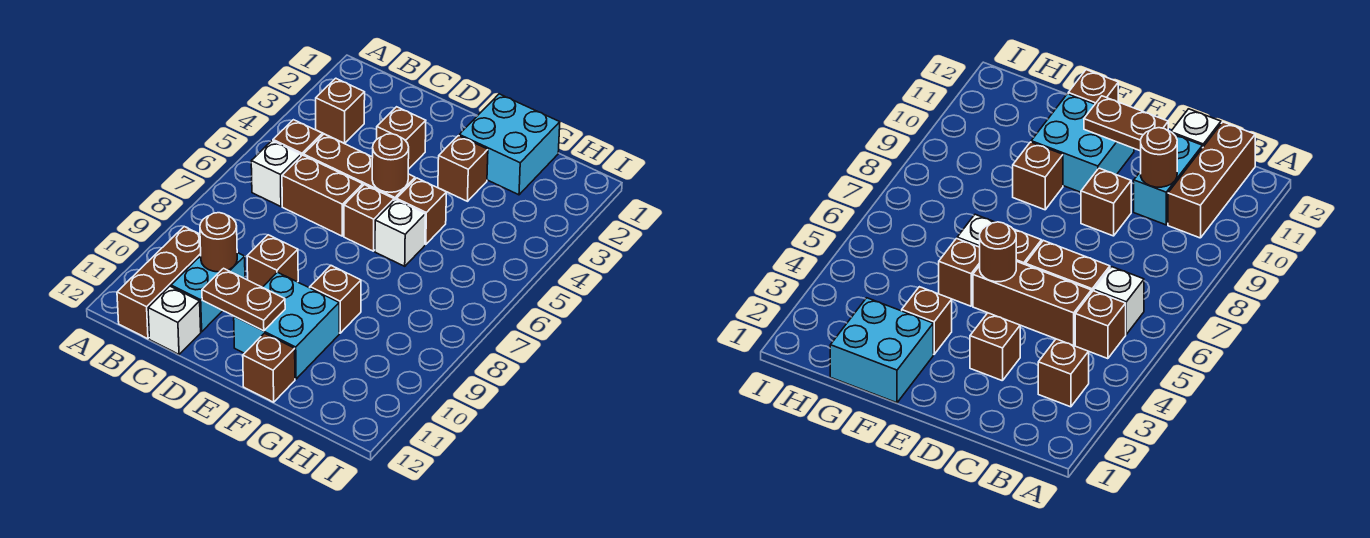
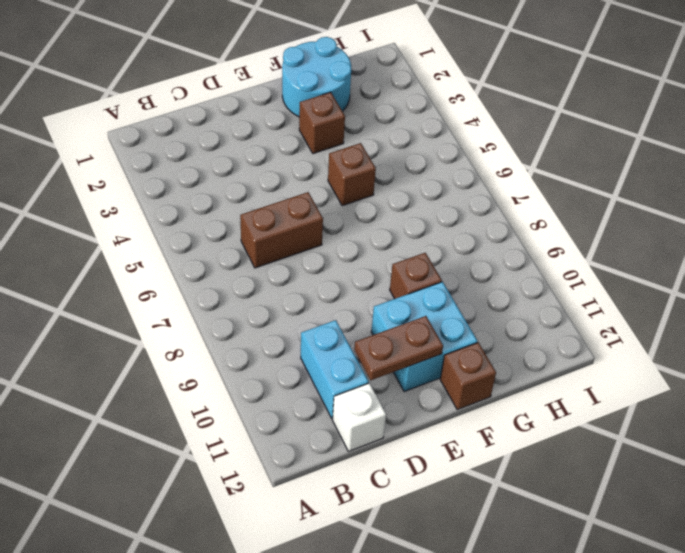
cyan 2x2 round brick [282,37,351,117] -> cyan 2x2 brick [459,94,560,195]
none -> brown 1x1 brick [316,78,365,143]
none -> brown 1x1 brick [273,120,322,156]
none -> white 1x1 brick [251,141,301,207]

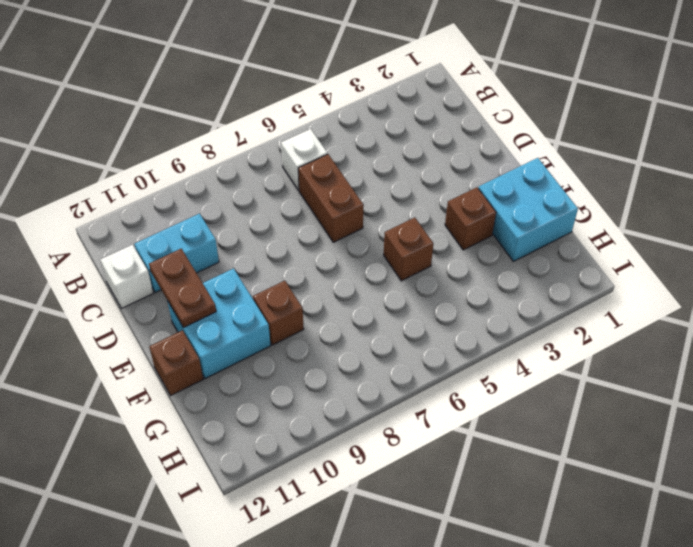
none -> brown 1x1 brick [316,78,365,143]
none -> brown 1x1 brick [273,120,322,156]
none -> brown 1x3 brick [117,227,201,339]

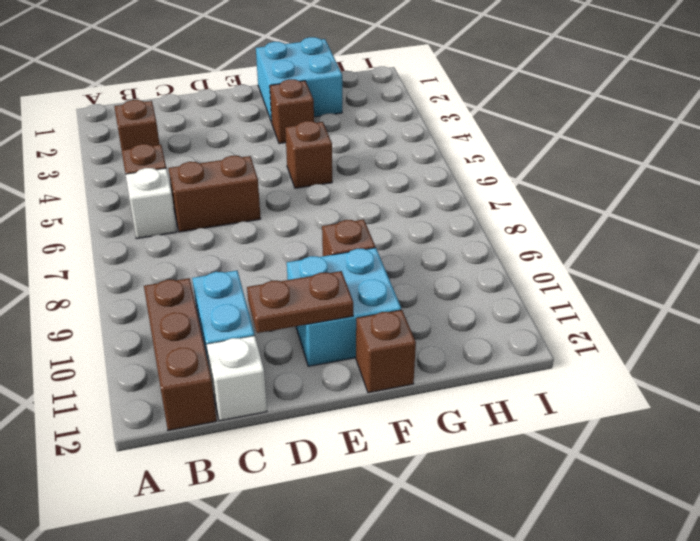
none -> brown 1x3 brick [304,134,415,200]
none -> brown 1x1 brick [377,107,426,169]
none -> brown 1x1 brick [247,235,298,287]

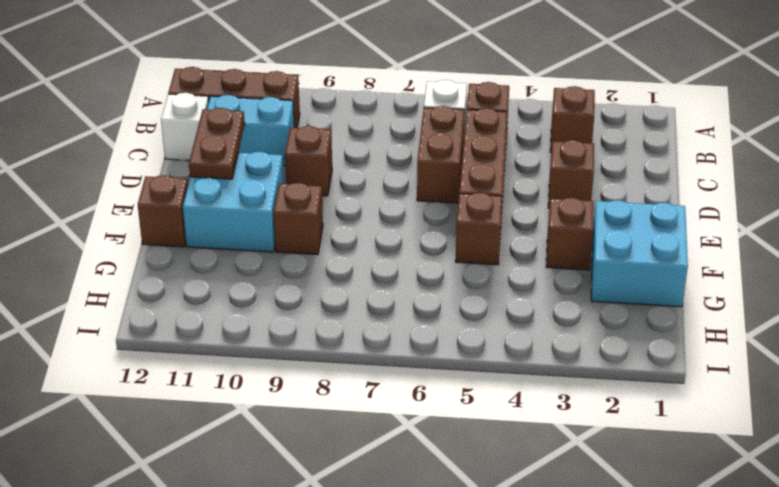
none -> brown 1x1 brick [344,185,394,251]
none -> white 1x1 brick [375,200,425,266]
none -> brown 1x1 round brick [200,213,237,272]

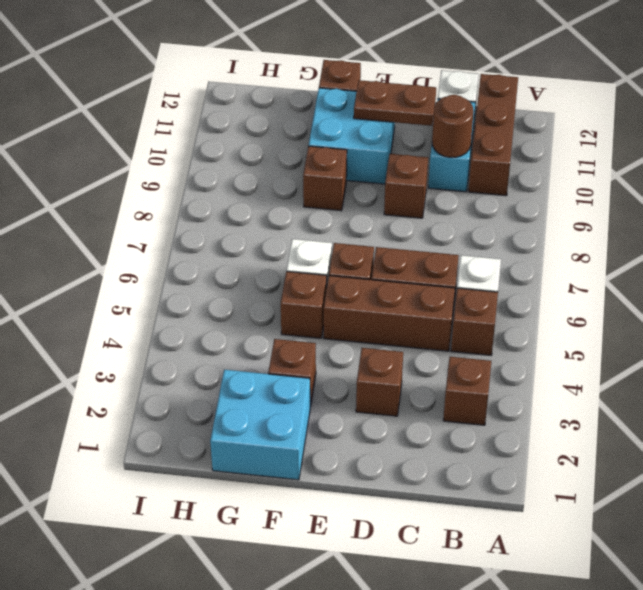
none -> brown 1x1 round brick [372,134,409,192]

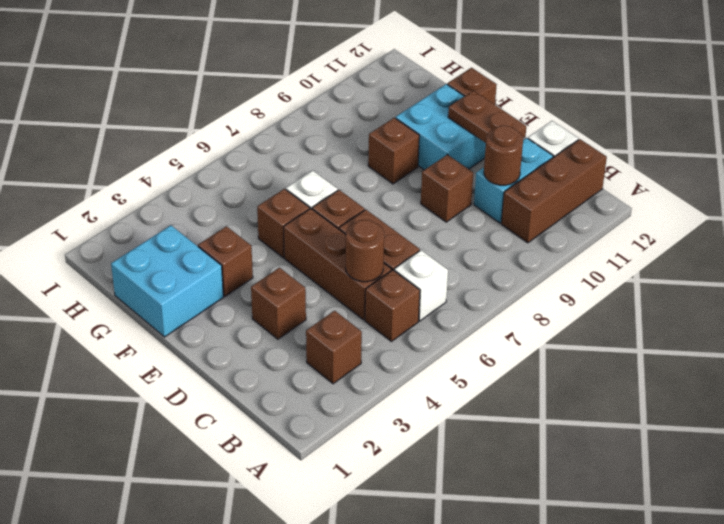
brown 1x1 round brick [346,220,384,282] -> brown 1x1 round brick moved to [372,134,409,192]

